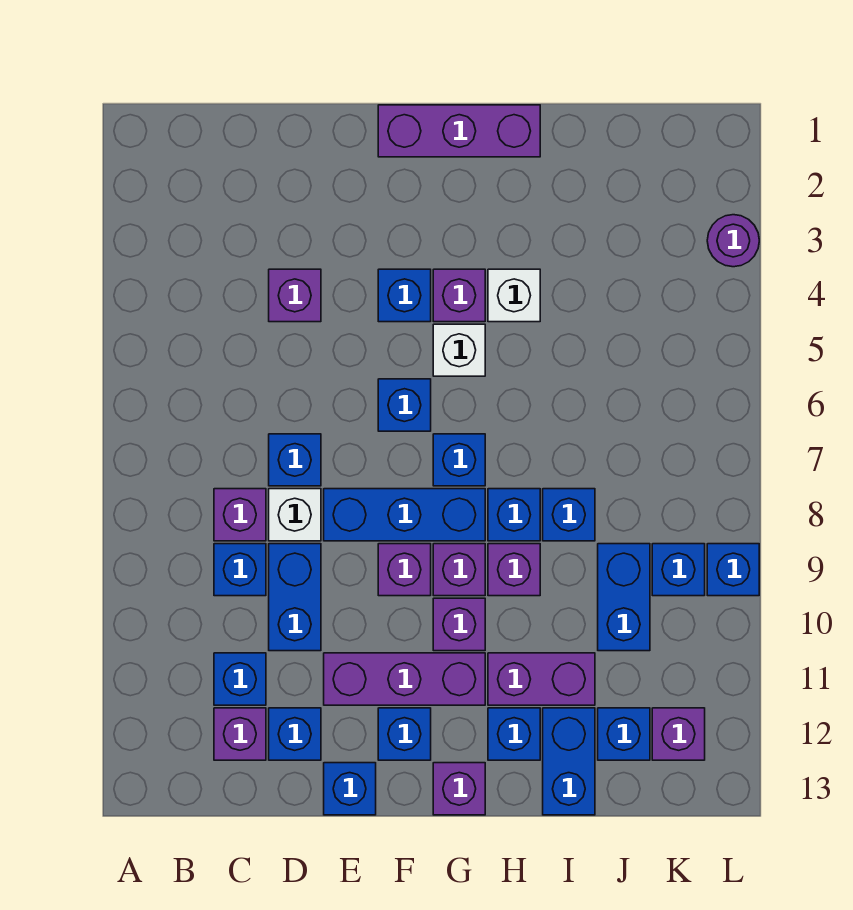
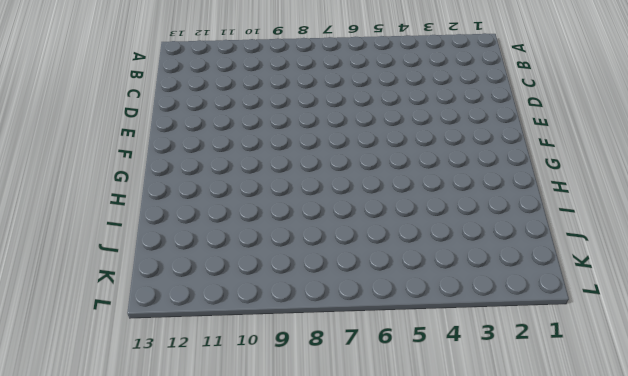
none -> purple 1x1 brick [214,489,266,541]
none -> blue 1x1 brick [214,544,266,596]
none -> blue 1x1 brick [214,653,266,705]
none -> purple 1x1 brick [214,708,266,760]

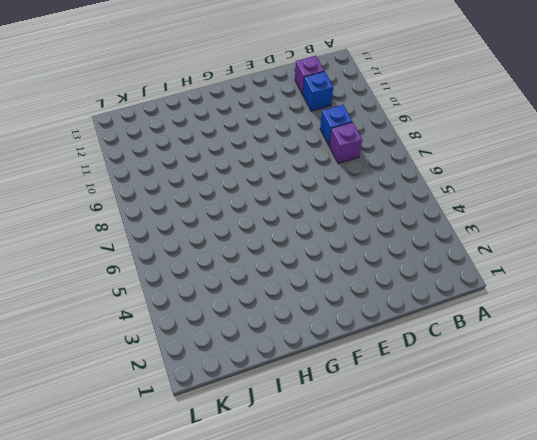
none -> purple 1x1 brick [269,269,321,322]
none -> blue 1x1 brick [269,434,321,486]
none -> white 1x1 brick [269,489,321,541]
none -> blue 1x2 brick [269,544,321,651]

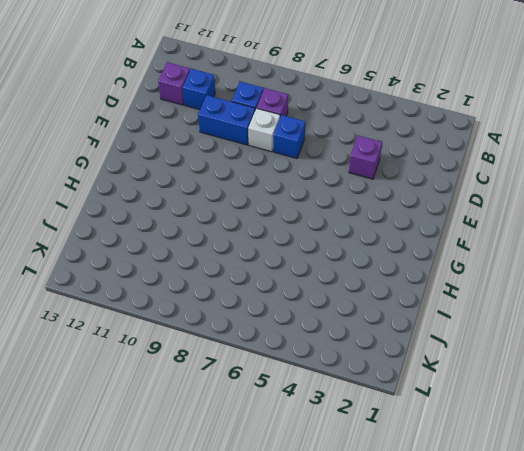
none -> blue 1x1 brick [269,708,321,760]
none -> blue 1x3 brick [324,489,485,541]
none -> purple 1x3 brick [324,653,485,705]
none -> blue 1x1 brick [324,763,376,815]

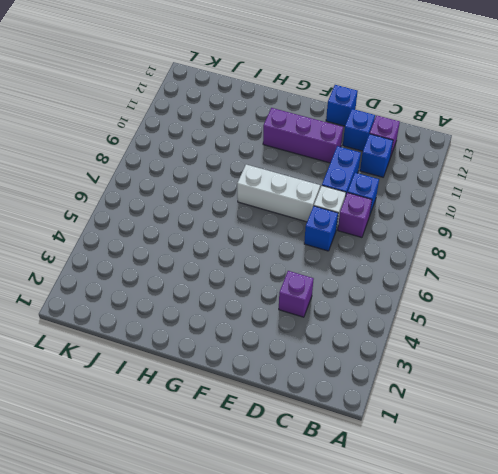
white 1x3 brick [237,165,320,222] -> blue 1x3 brick [324,489,485,541]
none -> purple 1x3 brick [378,105,540,157]
none -> blue 1x1 brick [378,269,431,322]
none -> blue 1x1 brick [378,379,431,431]
none -> purple 1x1 brick [378,544,431,596]

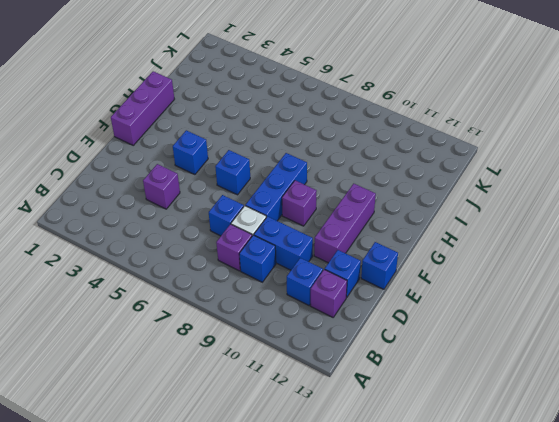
none -> blue 1x1 brick [378,708,431,760]
none -> purple 1x1 brick [433,269,485,322]
none -> white 1x1 brick [433,324,485,376]
none -> blue 1x1 brick [433,434,485,486]

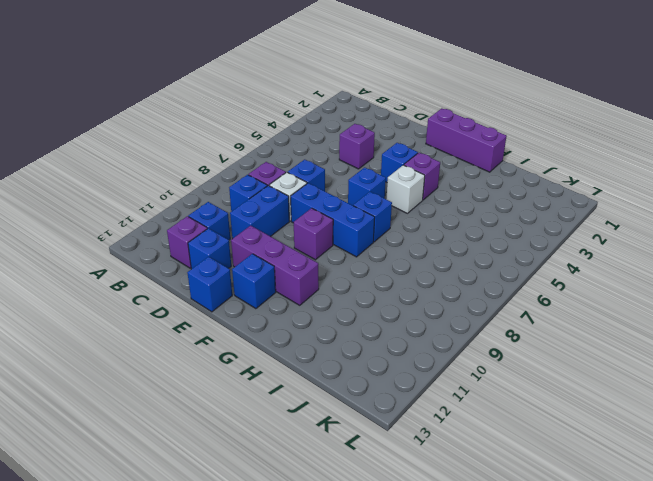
none -> purple 1x1 brick [433,544,485,596]
none -> purple 1x1 brick [433,598,485,651]
none -> purple 1x1 brick [433,763,485,815]
none -> white 1x1 brick [488,269,540,322]

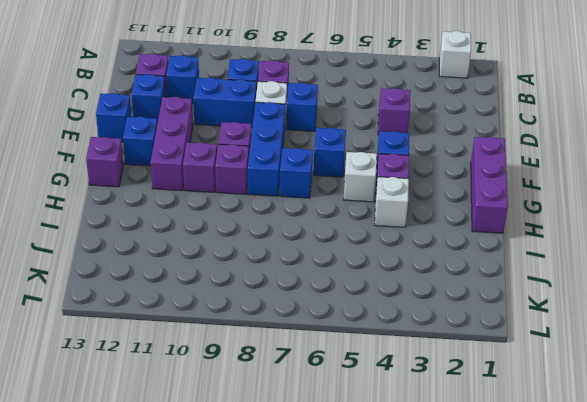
white 1x1 brick [439,31,471,78] -> none
none -> blue 1x1 brick [488,489,540,541]
none -> purple 1x1 brick [488,544,540,596]
none -> purple 1x2 brick [488,653,595,705]
none -> blue 1x1 brick [488,708,540,760]

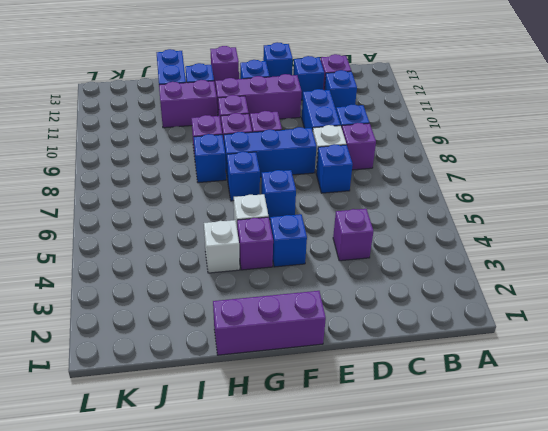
none -> blue 1x1 brick [543,489,595,541]
none -> blue 1x2 brick [598,544,650,651]
none -> blue 1x1 brick [598,708,650,760]
none -> blue 1x1 brick [652,544,705,596]

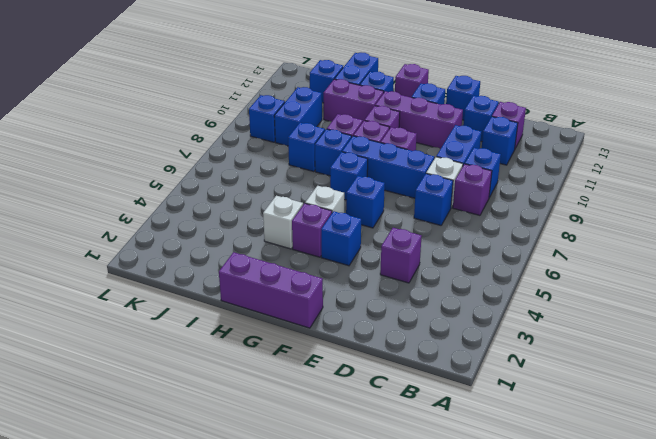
none -> purple 1x1 brick [652,708,705,760]
none -> purple 1x1 round brick [707,215,759,267]
none -> blue 1x1 brick [707,544,759,596]

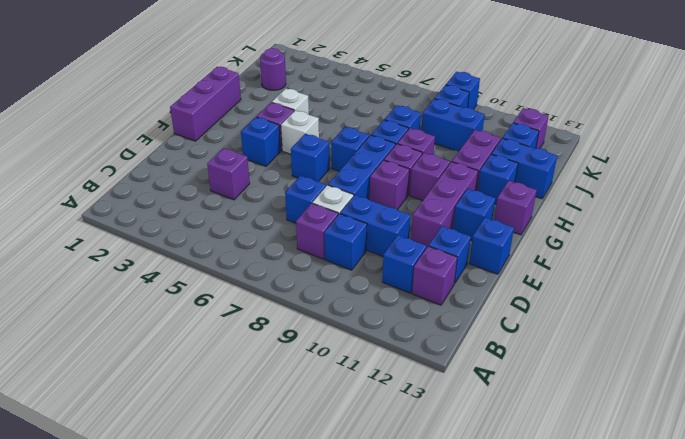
purple 1x1 round brick [260,48,286,90] -> purple 1x1 round brick moved to [707,215,759,267]

